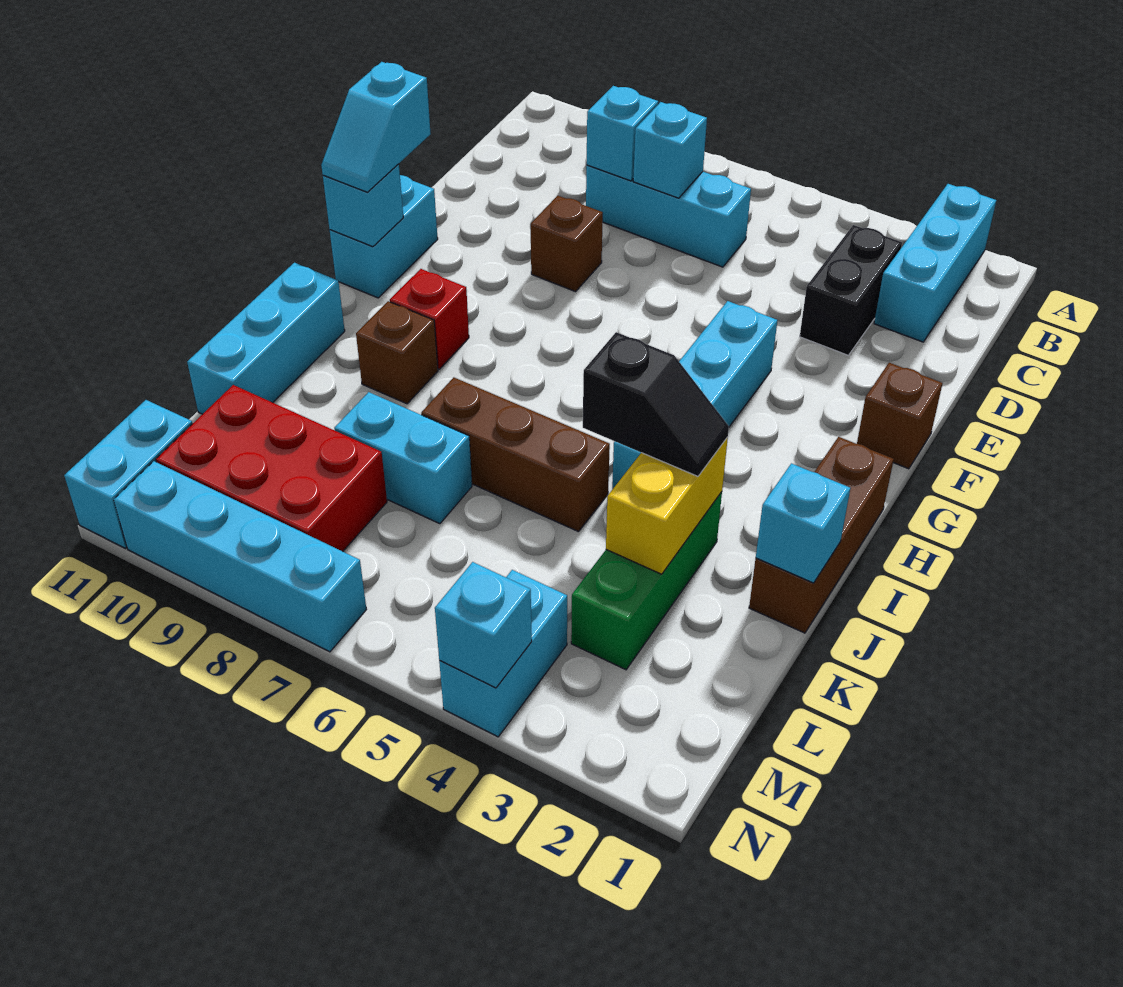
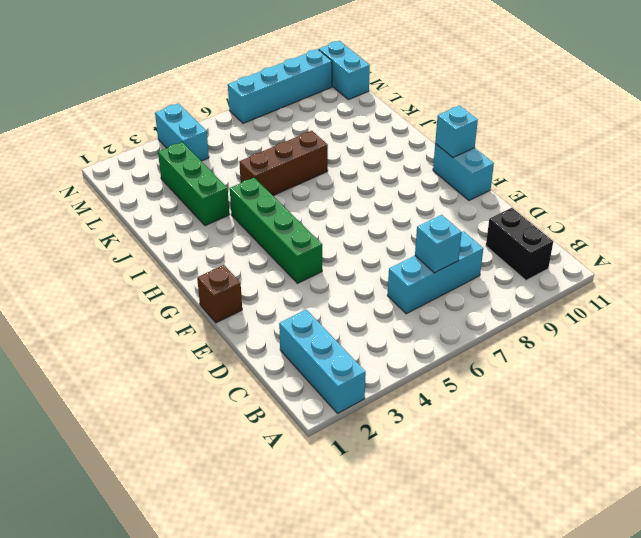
black 1x2 brick [486,208,553,280] -> black 1x2 brick moved to [800,225,902,355]
green 1x4 brick [230,178,322,283] -> cyan 1x4 brick [612,301,777,489]
none -> brown 1x1 brick [531,196,603,292]
none -> brown 1x3 brick [749,437,894,633]
none -> red 1x1 brick [390,269,469,369]

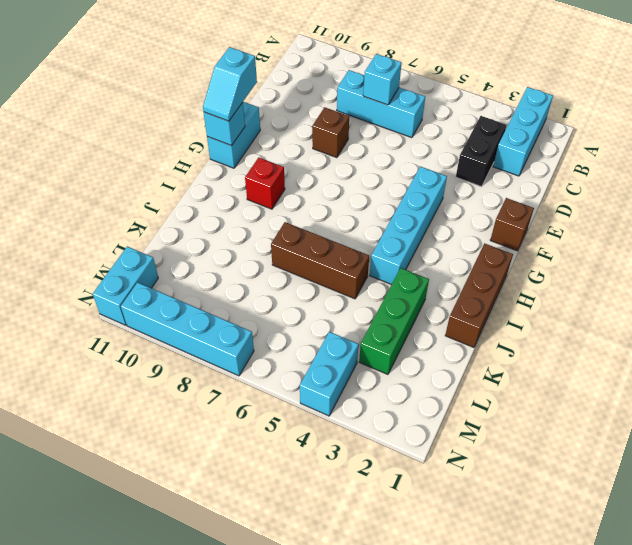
none -> brown 1x1 brick [356,301,438,404]
none -> cyan 1x3 brick [187,263,345,414]
none -> cyan 1x2 brick [334,392,472,524]

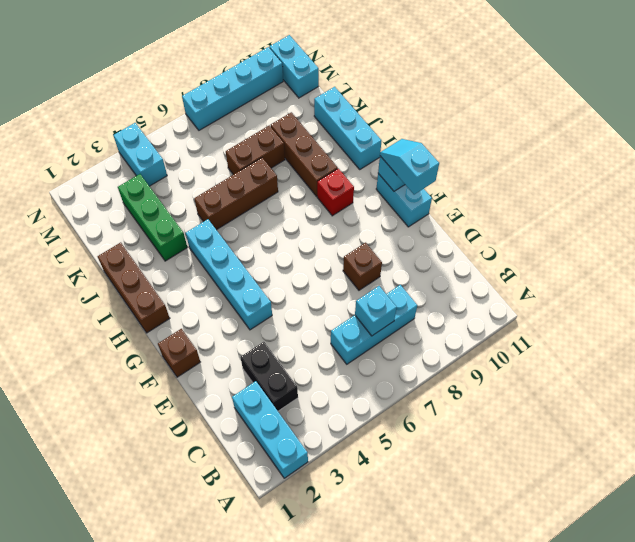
brown 1x3 brick [271,112,338,196] -> brown 1x1 brick [356,301,438,404]
brown 1x2 brick [226,125,285,175] -> cyan 1x2 brick [334,392,472,524]
none -> red 2x3 brick [156,385,387,551]
none -> cyan 1x1 brick [587,86,658,181]
none -> cyan 1x1 brick [756,463,850,583]

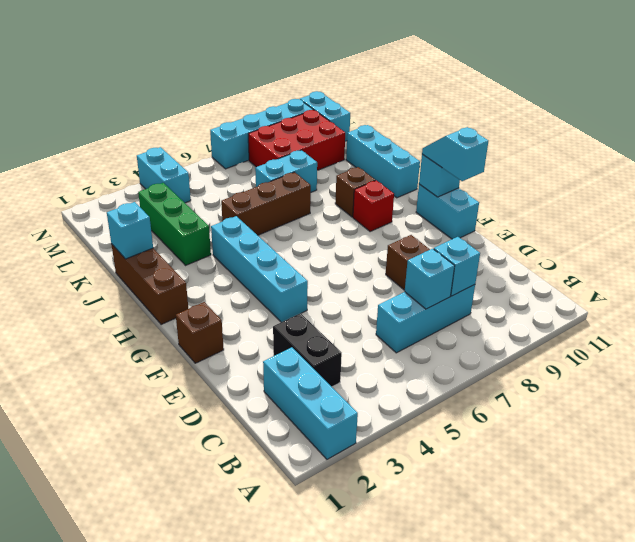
none -> yellow 1x2 brick [606,438,728,574]
none -> cyan 1x1 brick [435,562,532,688]
none -> black 1x2 slope [583,332,729,476]

